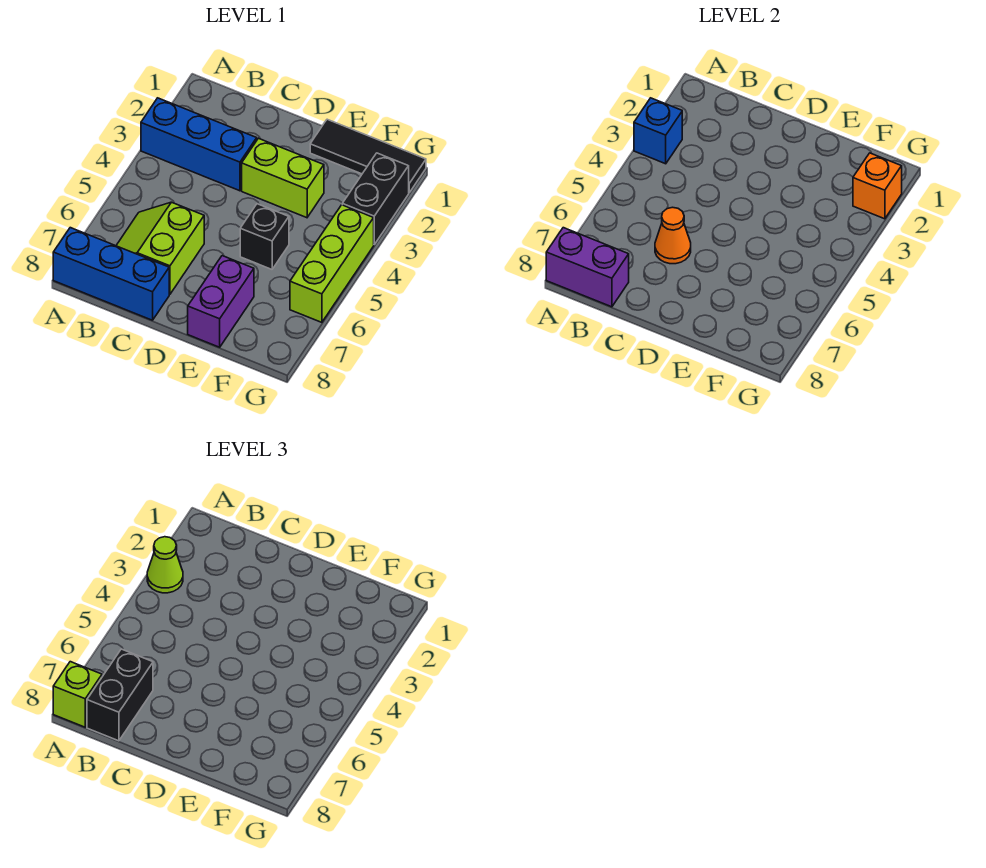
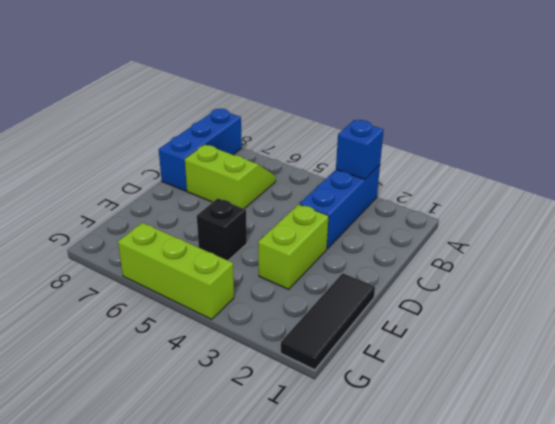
none -> purple 1x2 brick [188,256,254,347]
none -> black 1x2 brick [342,153,409,244]
none -> purple 1x2 brick [546,228,629,307]

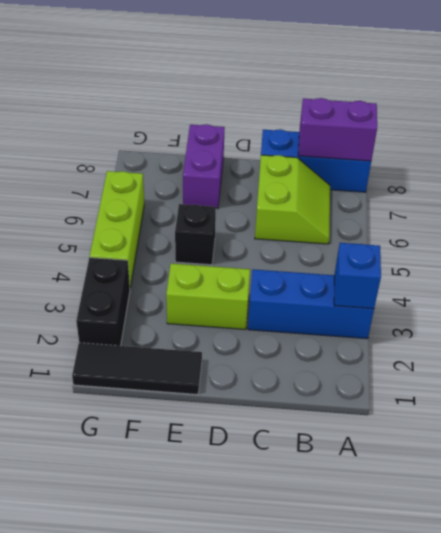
none -> orange 1x1 cone [655,207,691,264]
none -> orange 1x1 brick [853,153,902,219]
none -> lime 1x1 cone [147,537,183,593]

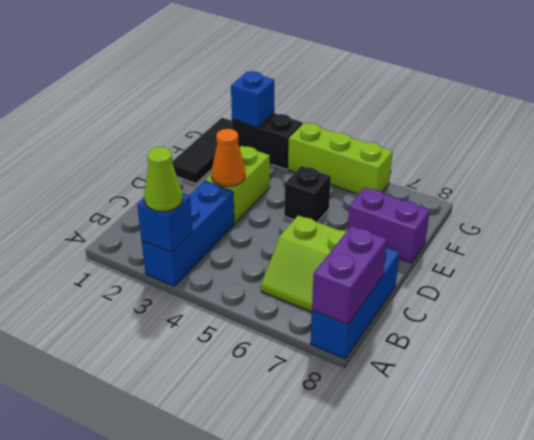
orange 1x1 cone [212,129,245,186] -> orange 1x1 cone moved to [655,207,691,264]
blue 1x1 brick [231,71,274,128] -> orange 1x1 brick [853,153,902,219]
none -> lime 1x1 brick [53,662,102,727]
none -> black 1x2 brick [87,649,153,741]

